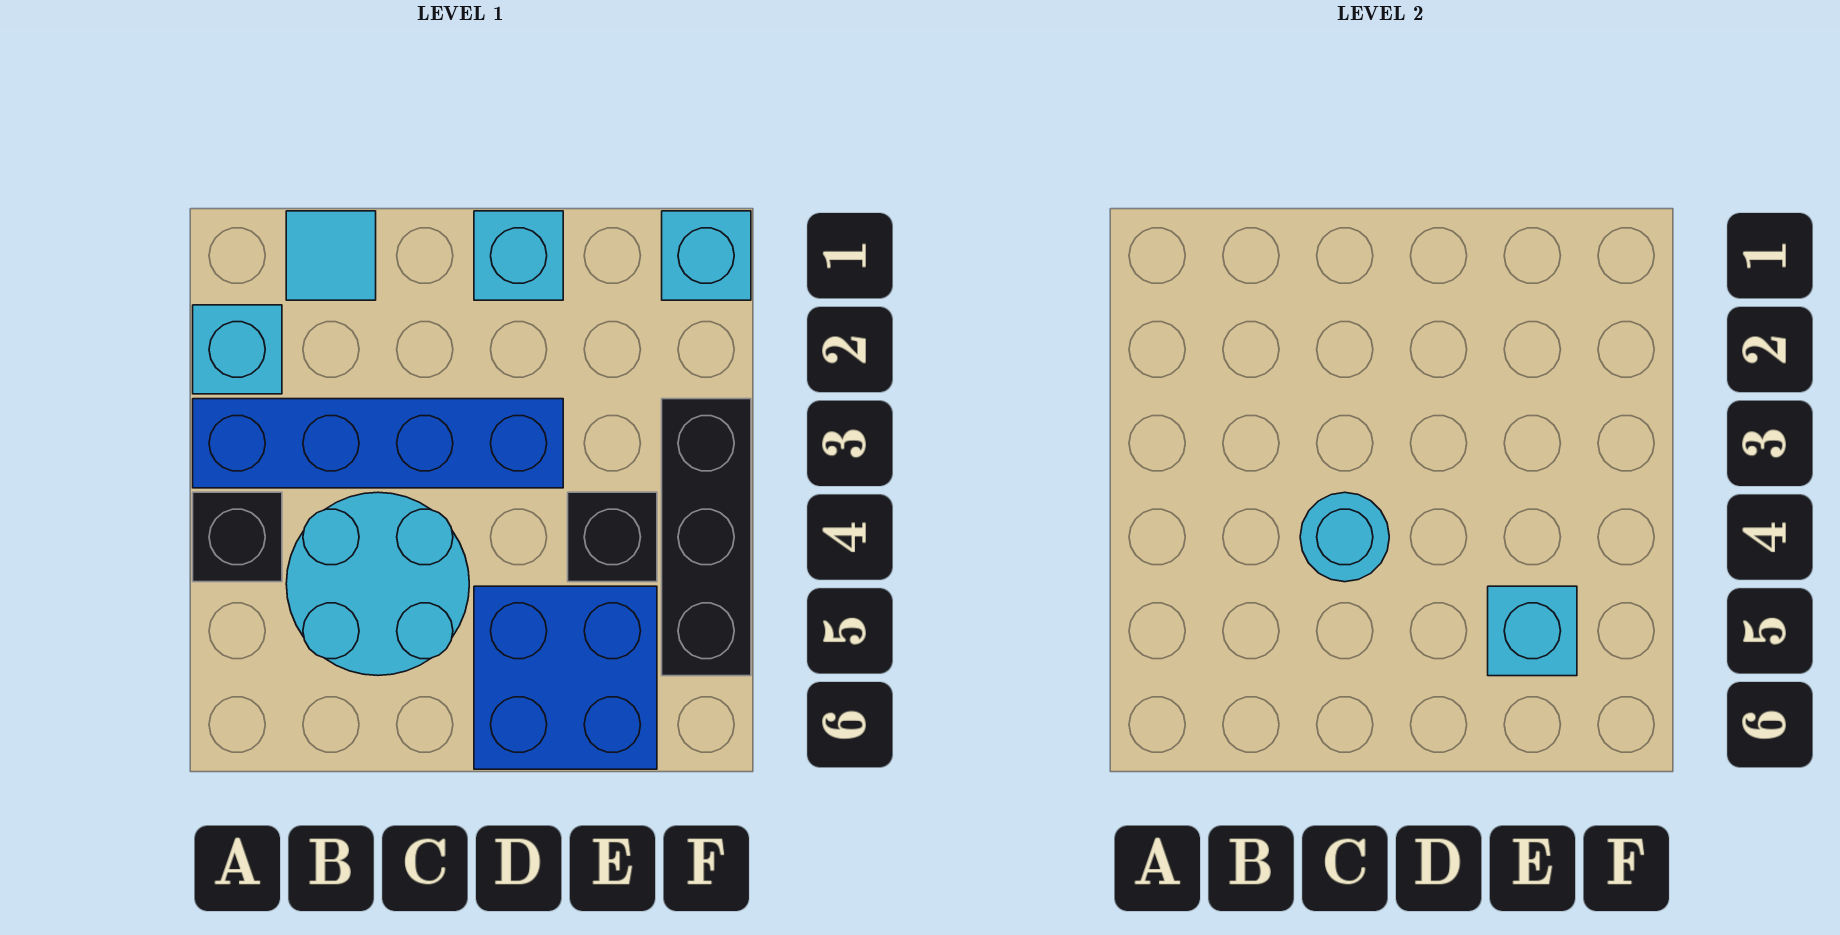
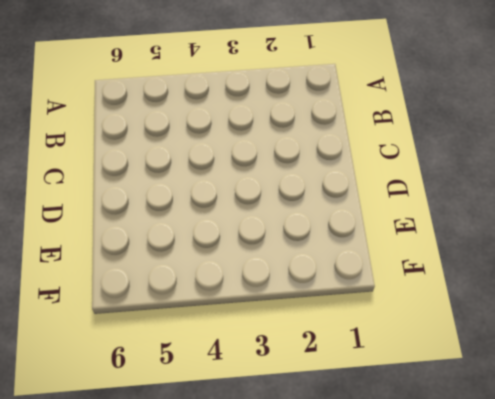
none -> cyan 1x1 brick [193,305,282,394]
none -> blue 1x4 brick [193,399,563,488]
none -> black 1x1 brick [193,492,282,582]

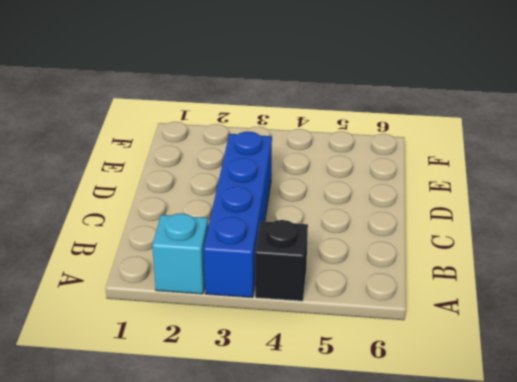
none -> cyan 1x1 tile [286,211,376,300]
none -> cyan 2x2 round brick [286,492,469,675]
none -> cyan 1x1 brick [474,211,563,300]

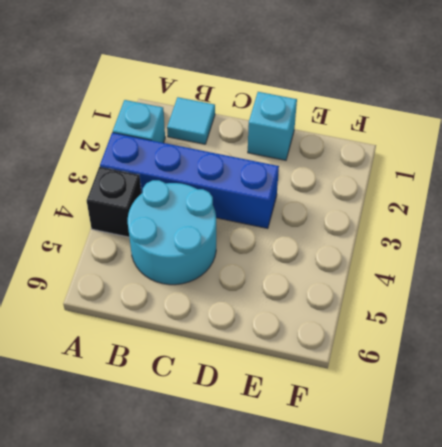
none -> blue 2x2 brick [474,586,657,769]
none -> black 1x1 brick [568,492,657,582]
none -> cyan 1x1 brick [662,211,751,300]

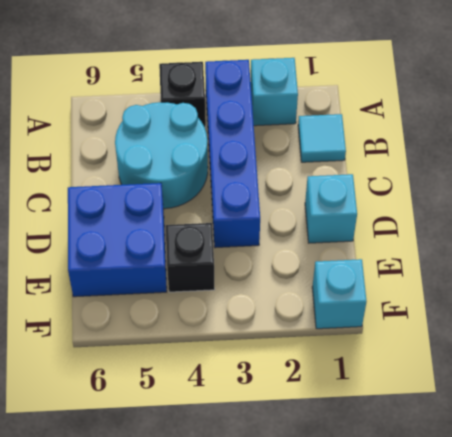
none -> black 1x3 brick [662,399,751,676]
none -> cyan 1x1 round brick [1300,492,1389,582]
none -> cyan 1x1 brick [1488,586,1577,676]

